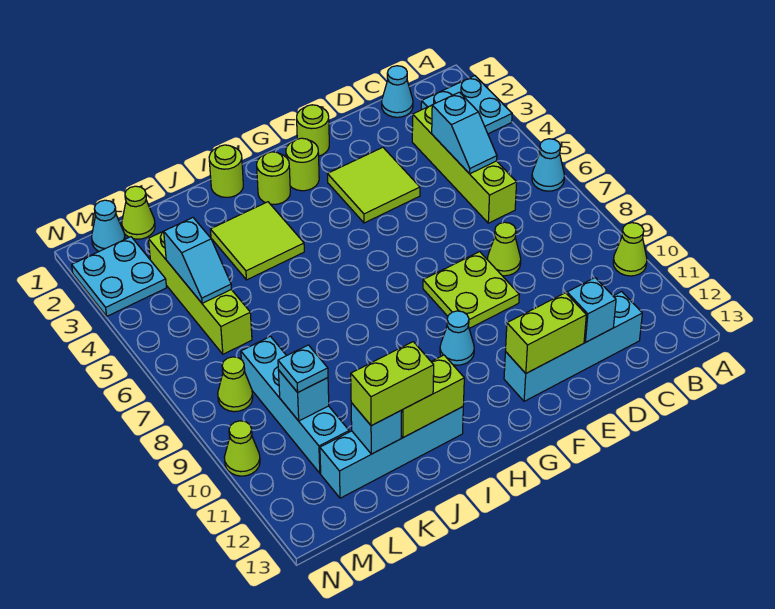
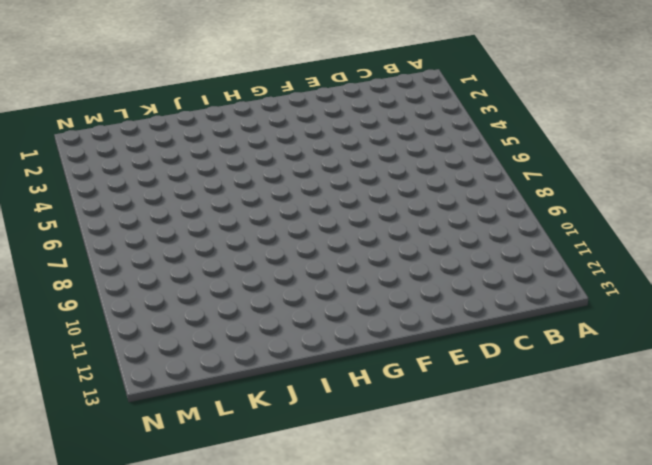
none -> cyan 2x2 plate [421,76,512,134]
none -> cyan 1x1 cone [532,139,565,191]
none -> lime 1x1 cone [613,223,647,276]
none -> cyan 1x1 cone [382,66,413,117]

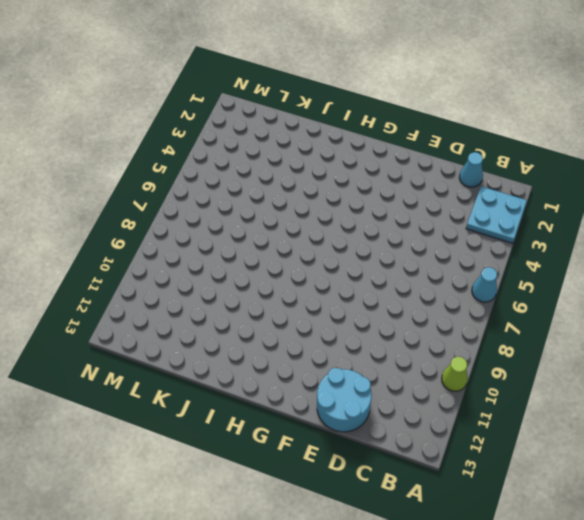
cyan 2x2 round brick [317,368,372,432] -> cyan 1x4 brick [504,292,642,401]
none -> lime 1x4 brick [412,105,517,223]
none -> lime 1x1 cone [487,222,521,276]
none -> lime 2x2 tile [327,147,420,223]
none -> lime 2x2 plate [423,252,519,328]

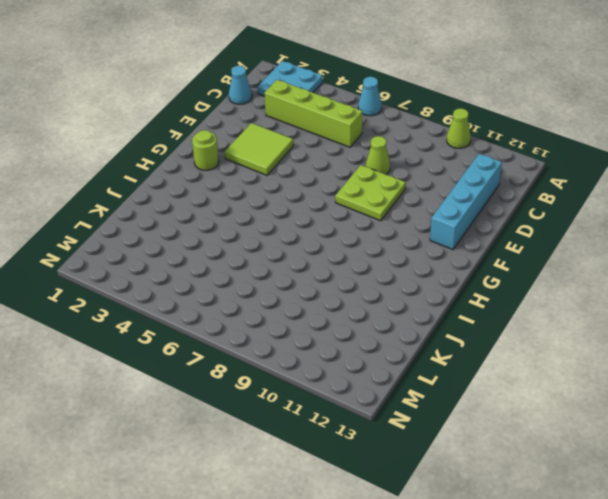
none -> lime 1x1 round brick [297,105,329,156]
none -> cyan 1x1 cone [440,311,474,365]
none -> lime 1x1 round brick [257,152,290,204]
none -> lime 1x1 round brick [209,145,243,197]

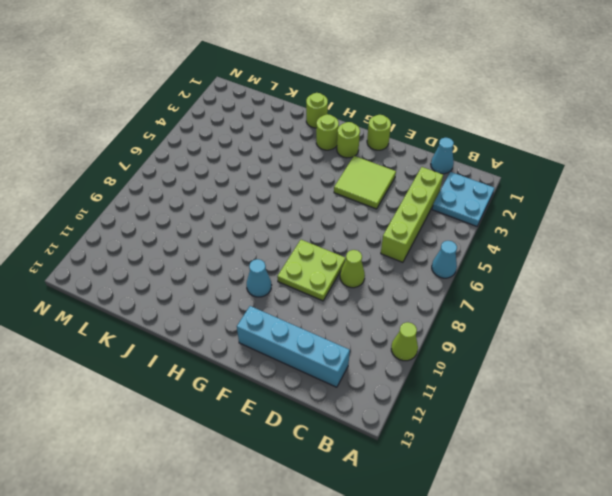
none -> lime 2x2 tile [210,202,304,280]
none -> cyan 1x4 brick [320,407,463,498]
none -> lime 1x1 cone [122,186,155,239]
none -> lime 1x4 brick [148,231,252,354]

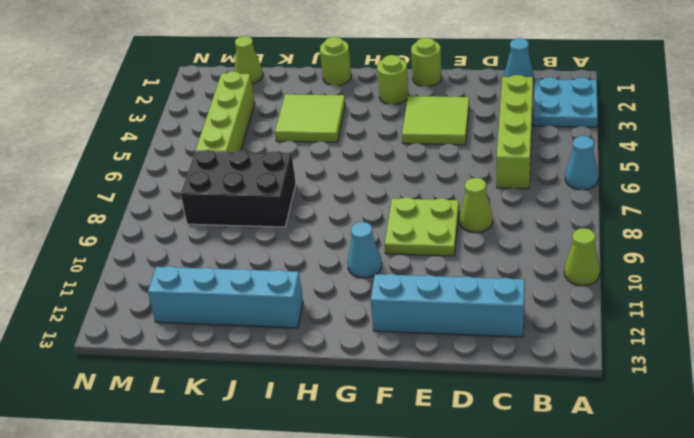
black 2x3 brick [181,150,296,227] -> cyan 1x4 brick [241,336,349,473]
none -> lime 1x1 round brick [257,152,290,204]
none -> cyan 1x1 cone [92,200,125,251]
none -> cyan 2x2 plate [72,237,167,316]
none -> lime 1x1 cone [218,357,253,412]

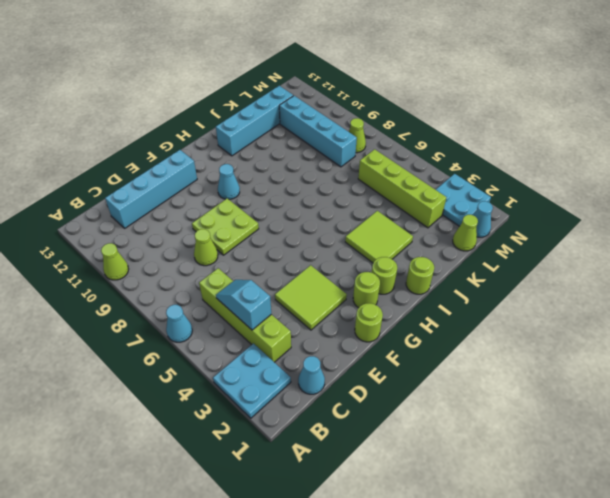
none -> lime 1x1 cone [224,421,260,476]
none -> cyan 1x1 brick [567,278,616,342]
none -> lime 1x2 brick [505,293,586,373]
none -> lime 1x2 brick [401,355,464,438]

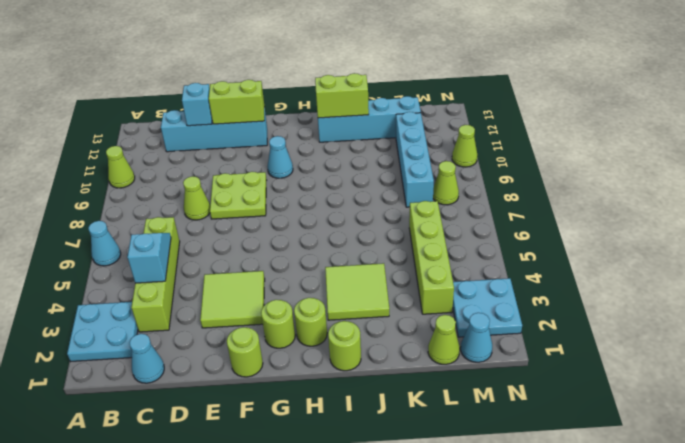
none -> cyan 1x1 brick [351,403,402,454]
none -> cyan 1x2 slope [164,218,231,303]
none -> cyan 1x1 brick [278,370,329,421]
none -> lime 1x2 brick [351,342,434,426]

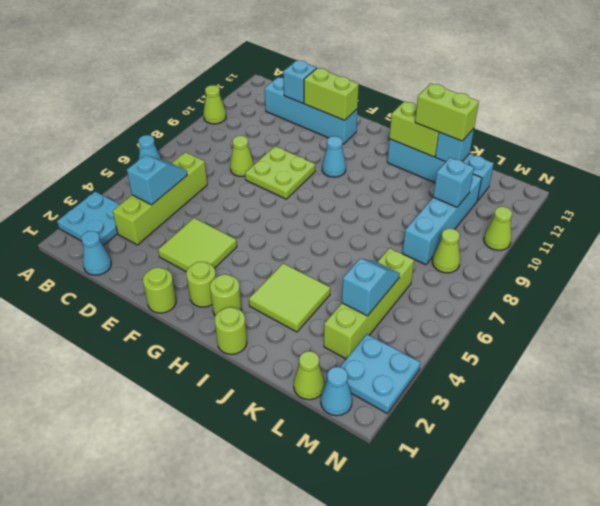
none -> cyan 1x1 plate [278,345,328,392]

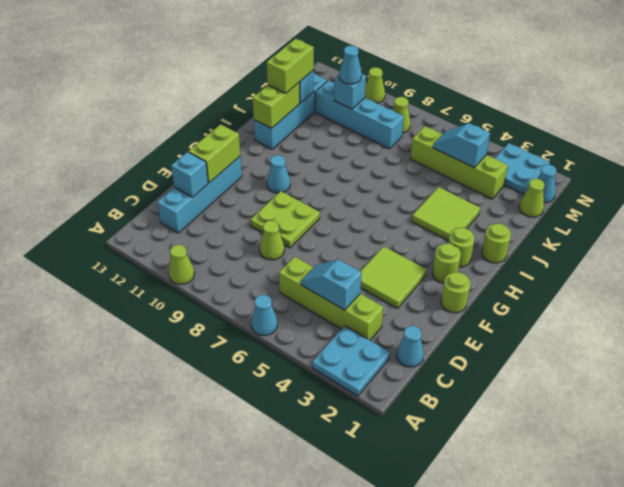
cyan 1x1 cone [339,46,362,84] -> cyan 1x1 plate [278,345,328,392]

